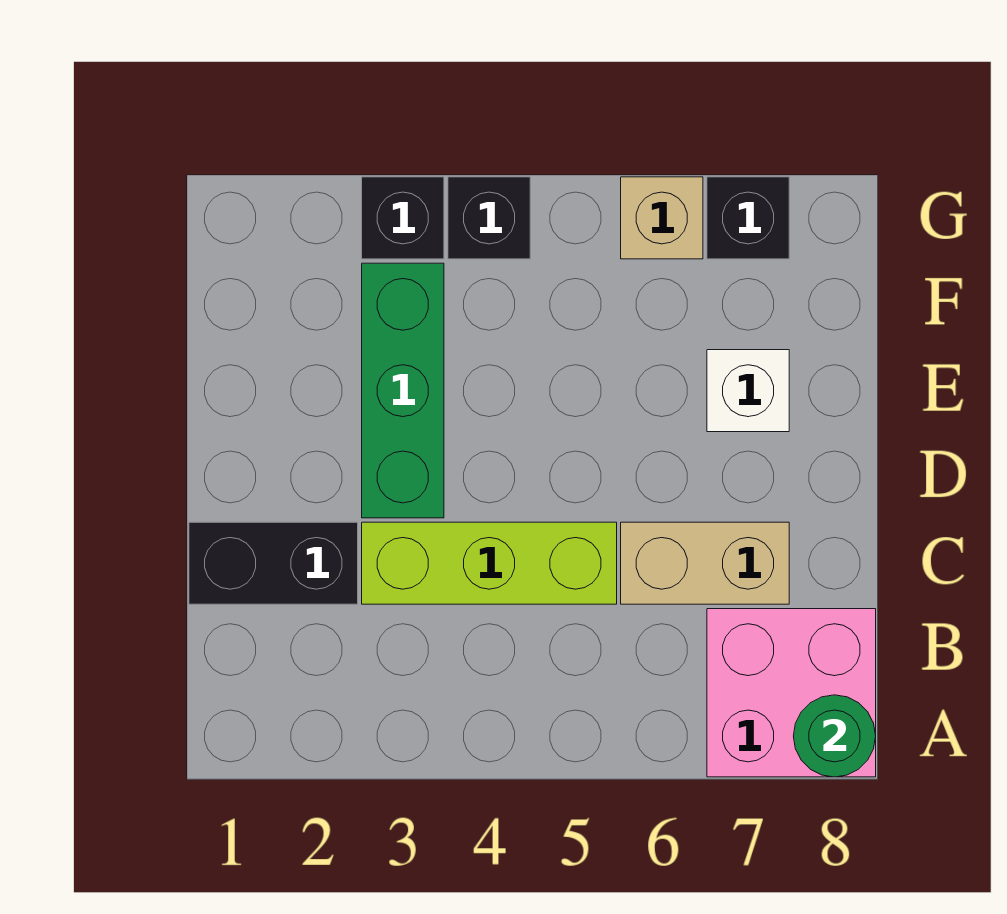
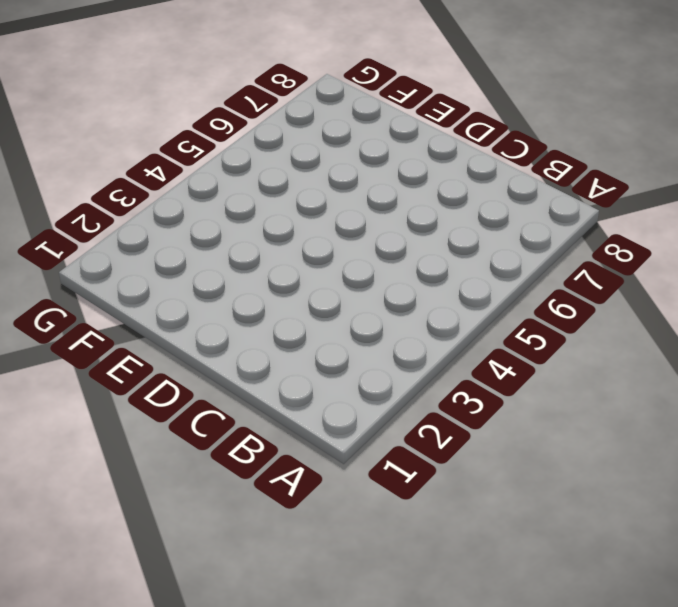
none -> pink 2x2 brick [707,609,876,777]
none -> black 1x2 brick [189,522,358,604]

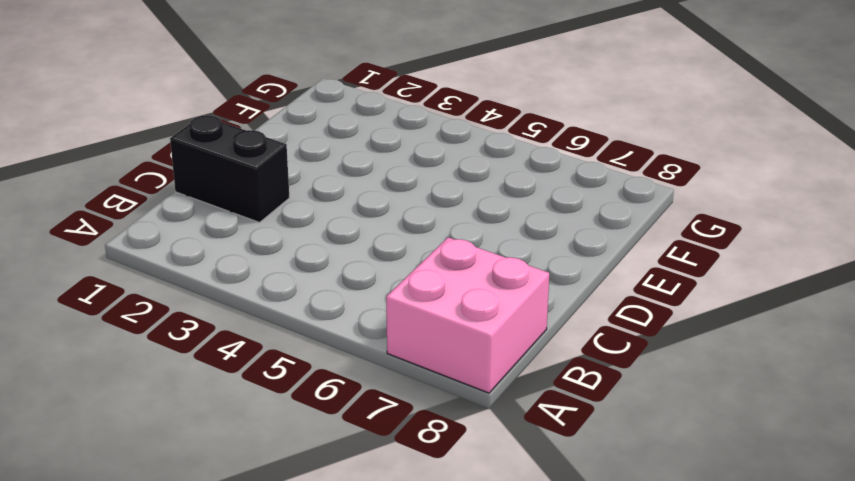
none -> lime 1x3 brick [362,522,617,604]
none -> tan 1x2 brick [621,522,789,604]

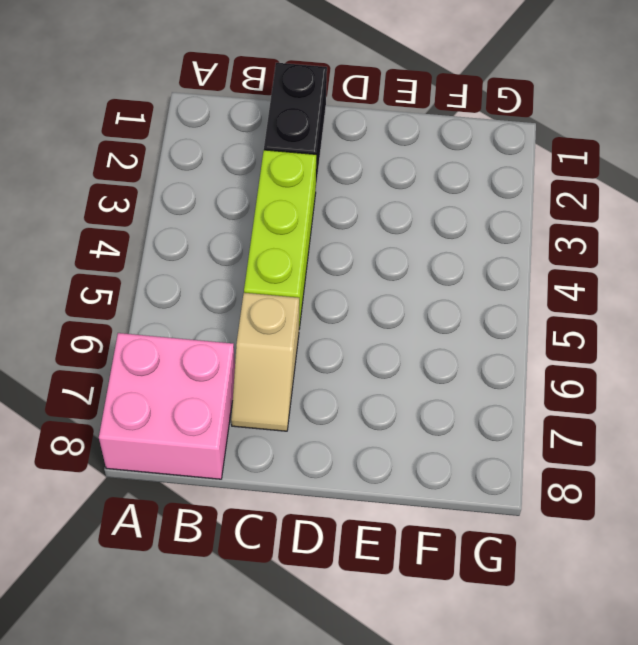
tan 1x2 slope [231,293,299,431] -> tan 1x2 brick [621,522,789,604]
none -> green 1x3 brick [362,263,444,518]
none -> white 1x1 brick [707,350,789,432]

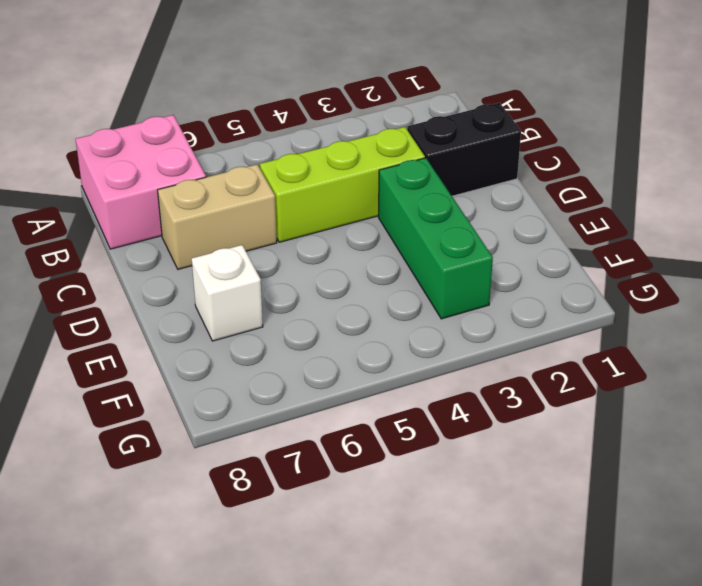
none -> black 1x1 brick [362,177,444,259]
none -> black 1x1 brick [448,177,530,259]

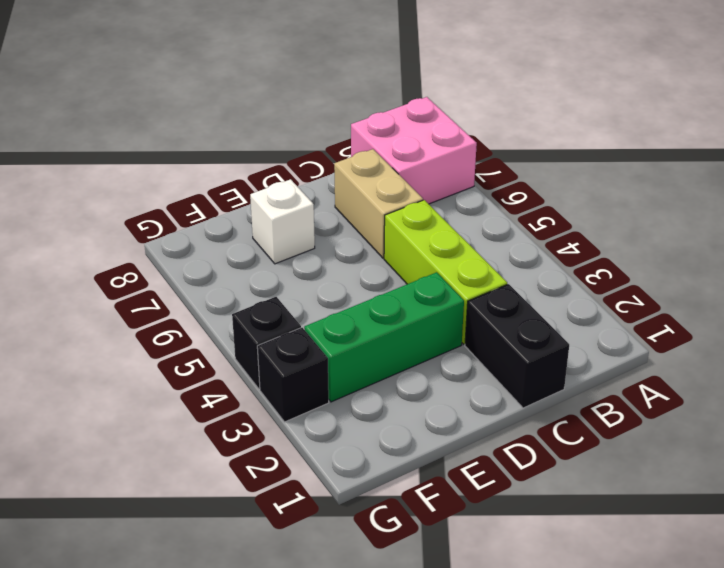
none -> tan 1x1 brick [621,177,703,259]
none -> black 1x1 brick [707,177,789,259]

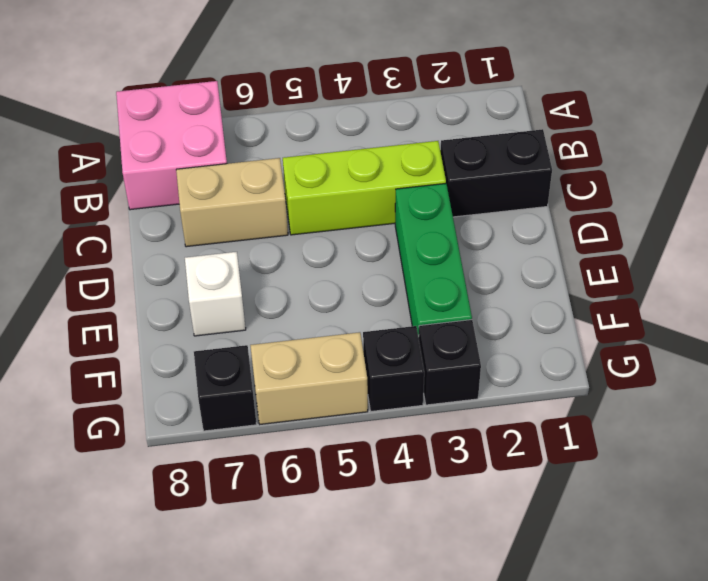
tan 1x2 brick [250,332,368,424] -> tan 1x1 brick [621,177,703,259]
none -> green 1x1 round brick [794,695,876,777]

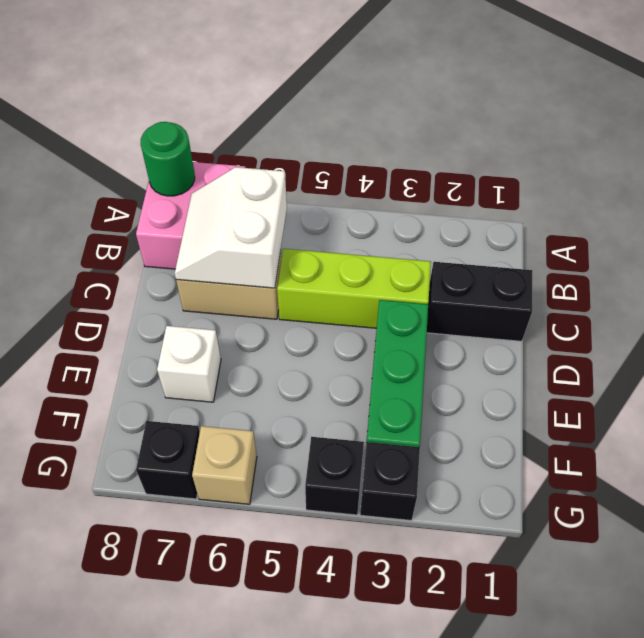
white 2x2 slope [175,167,287,288] -> none

